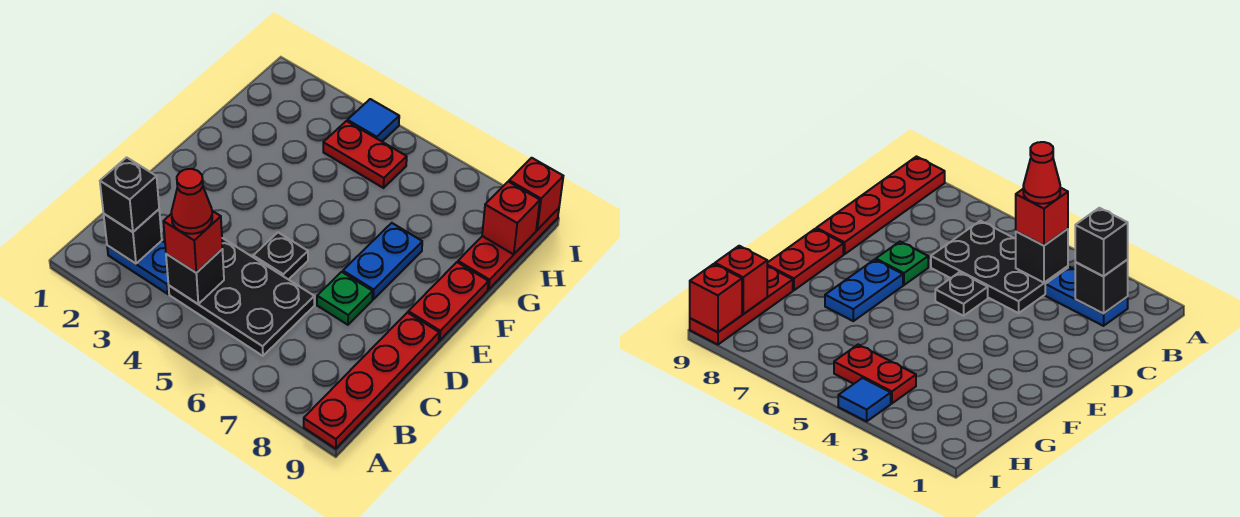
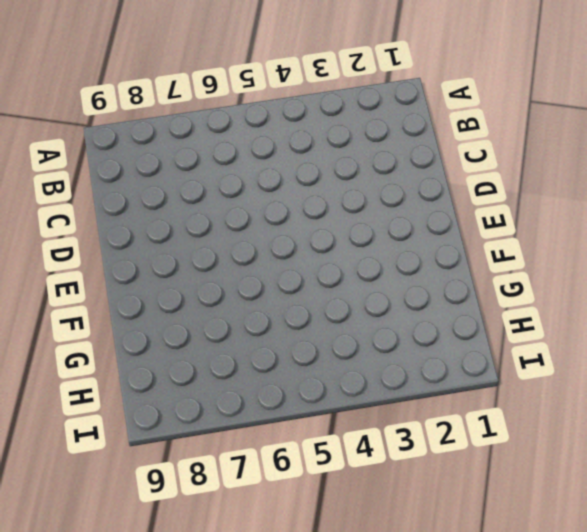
none -> red 1x4 plate [304,313,439,449]
none -> blue 1x2 plate [107,241,169,294]
none -> black 2x3 plate [169,238,314,356]

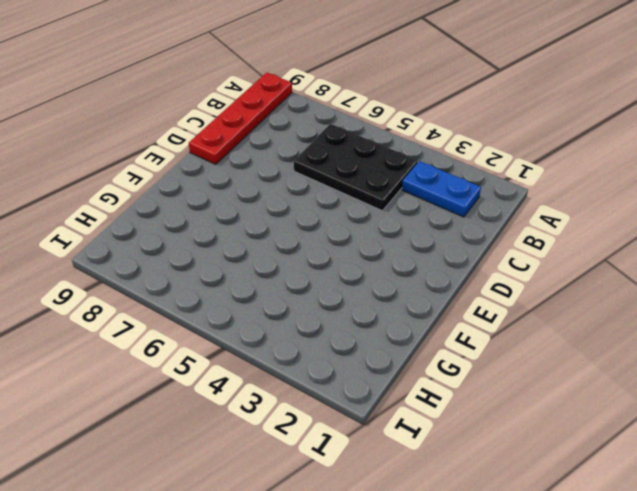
none -> black 1x1 plate [253,233,308,280]
none -> green 1x1 plate [317,272,373,325]
none -> blue 1x2 plate [343,223,422,299]

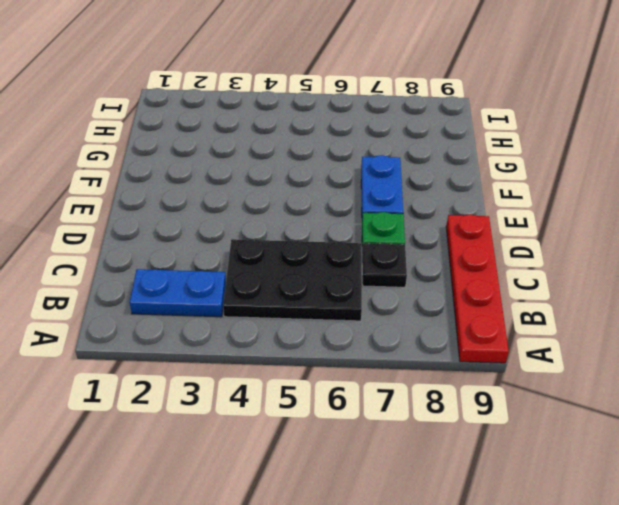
black 1x1 plate [362,243,407,287] -> black 1x1 plate moved to [253,233,308,280]
none -> red 1x2 plate [408,262,489,340]
none -> red 1x3 plate [458,208,559,289]
none -> red 1x2 plate [323,121,407,188]

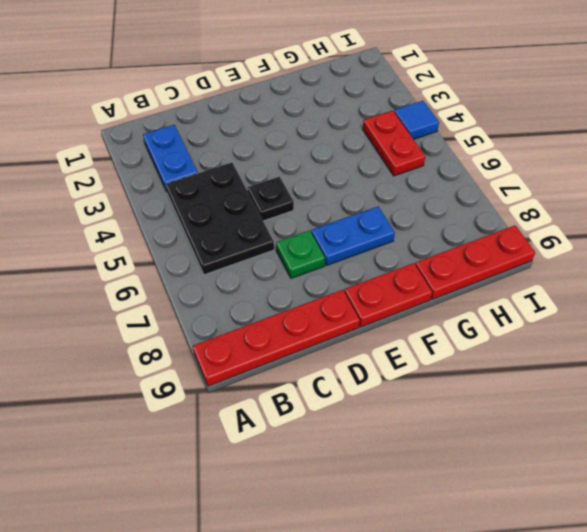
none -> black 1x1 brick [104,209,162,264]
none -> black 1x1 brick [166,249,224,304]
none -> red 1x1 brick [482,182,540,255]

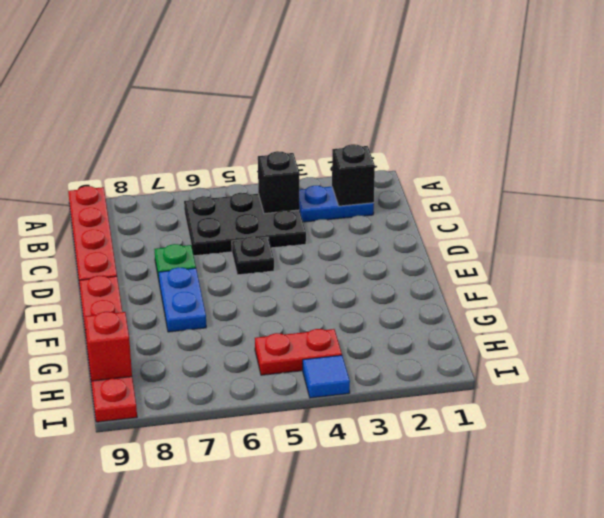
none -> red 1x1 brick [509,158,563,230]
none -> black 1x1 brick [100,157,159,232]
none -> red 1x1 brick [163,211,222,273]

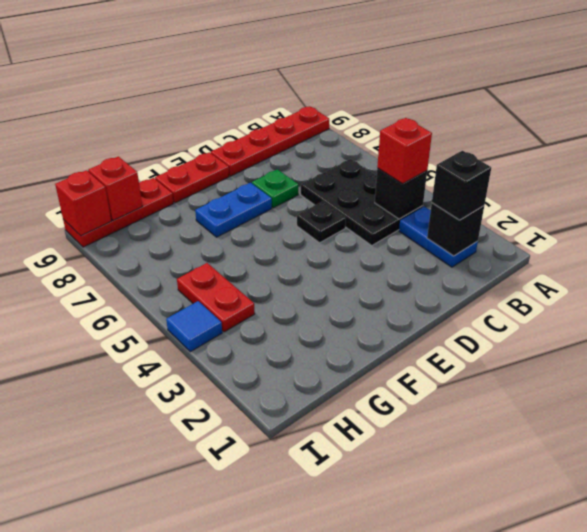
none -> red 1x1 cone [171,169,212,234]

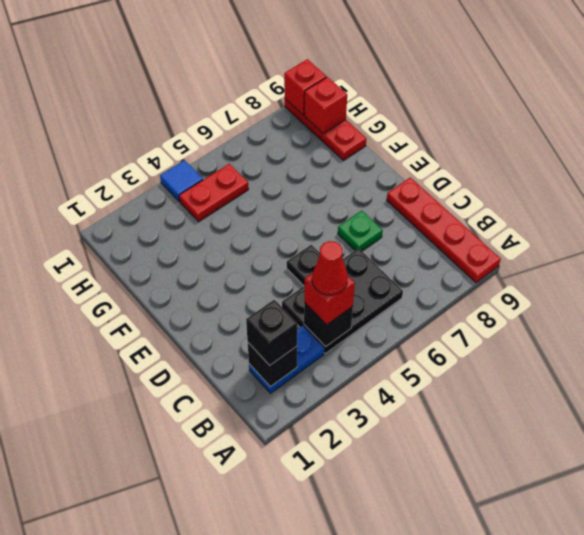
none -> blue 1x2 plate [343,223,422,299]
none -> red 1x2 plate [408,262,489,340]

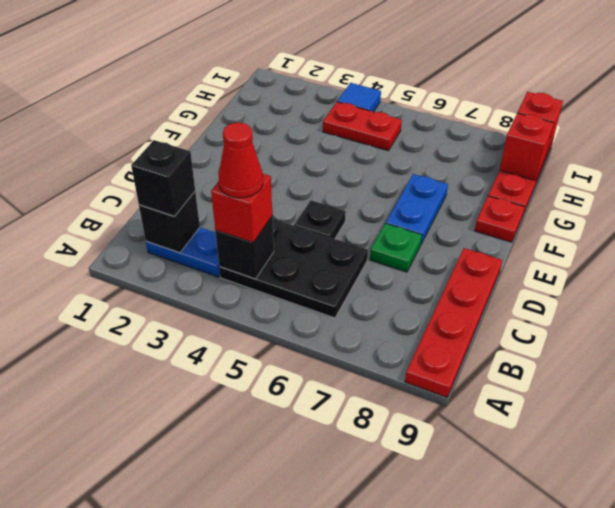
red 1x1 plate [475,196,525,242] -> red 1x2 plate [408,262,489,340]

